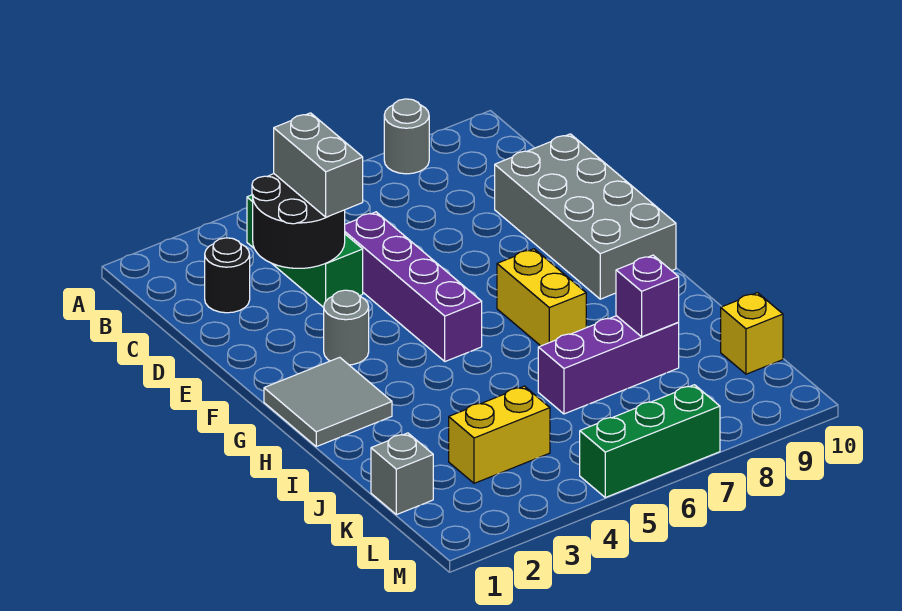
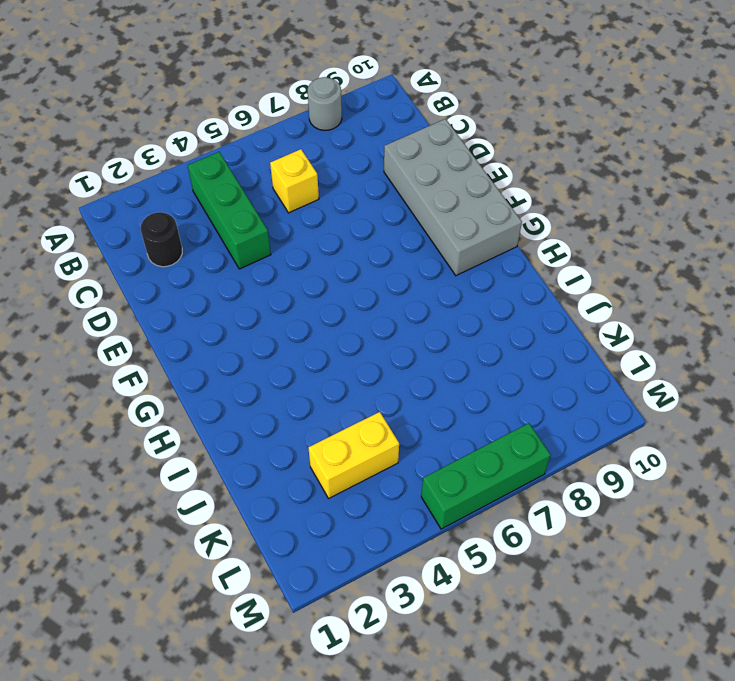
yellow 1x1 brick [270,149,319,213] -> yellow 1x1 brick moved to [721,293,783,374]
none -> purple 1x4 brick [345,212,482,361]
none -> grey 1x1 round brick [324,290,369,365]
none -> grey 2x2 tile [264,357,392,447]

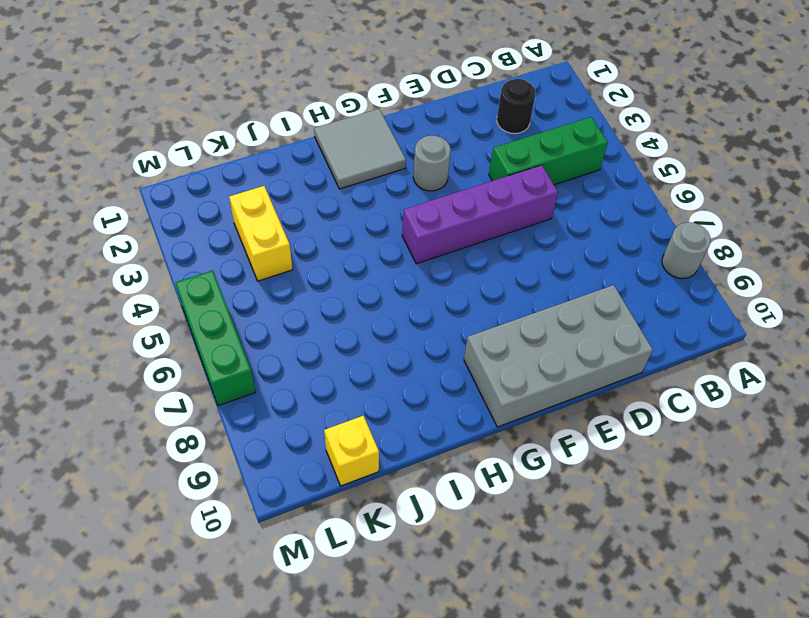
none -> yellow 1x2 brick [497,249,586,346]
none -> purple 1x3 brick [538,316,679,414]
none -> grey 1x1 brick [371,433,433,515]

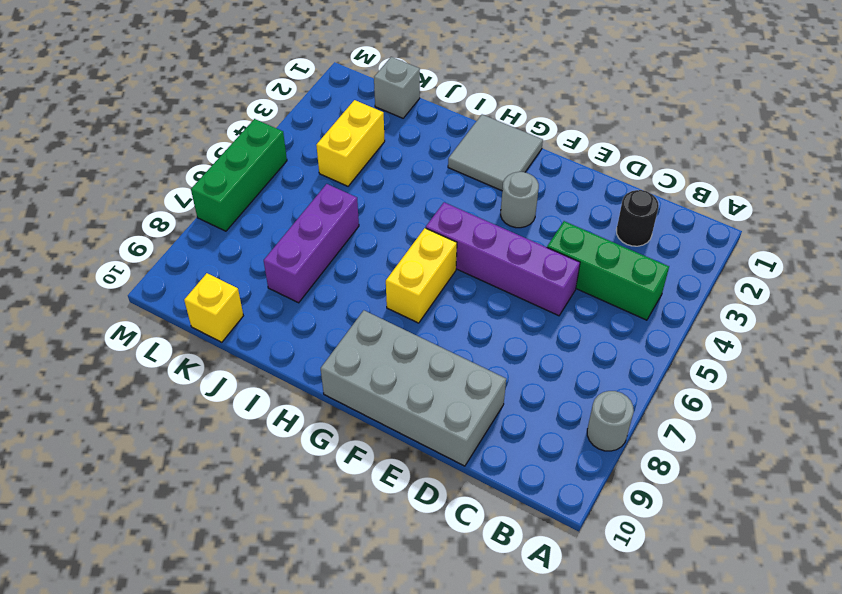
yellow 1x2 brick [386,228,457,323] -> yellow 1x2 brick turned to [497,249,586,346]
none -> black 2x2 round brick [252,174,345,268]
none -> purple 1x1 brick [616,255,679,337]
none -> grey 1x2 brick [274,113,363,217]

